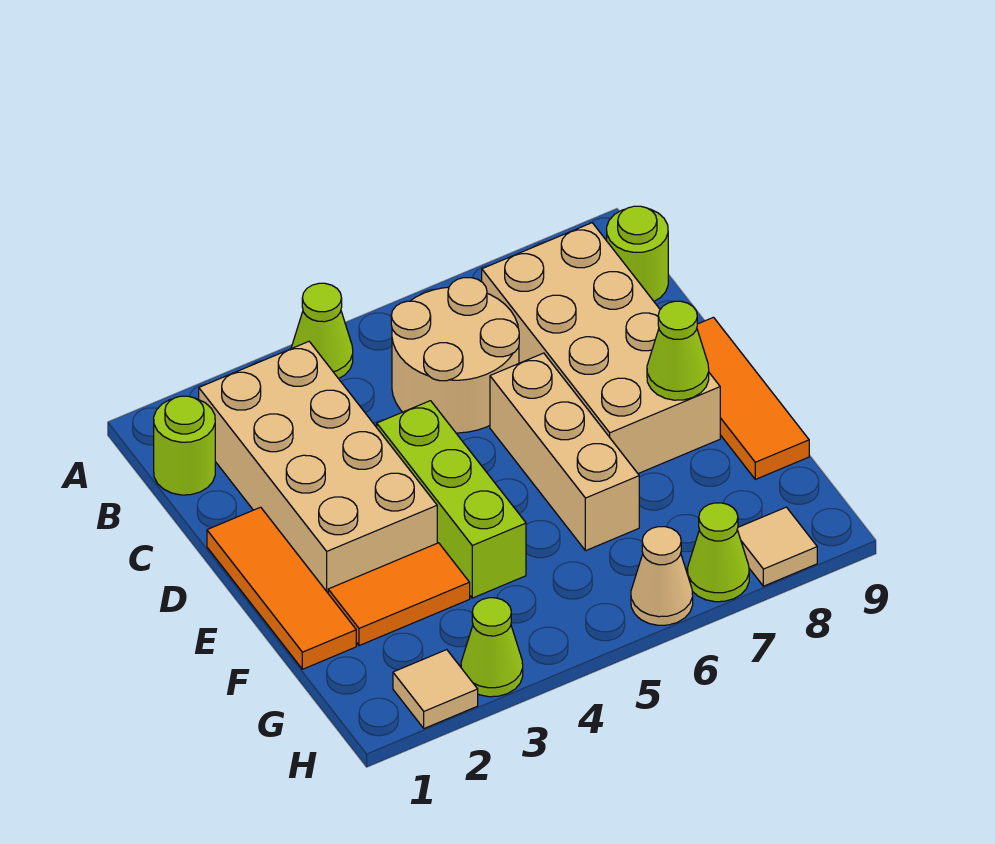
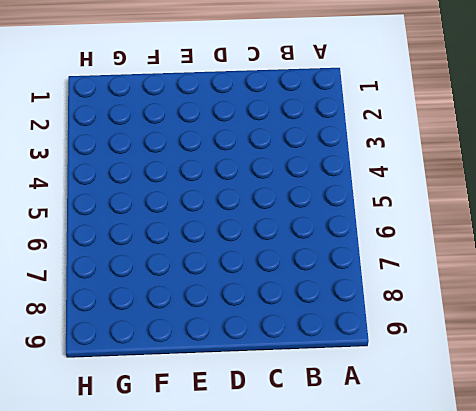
none -> lime 1x1 cone [291,283,353,379]
none -> lime 1x1 round brick [154,396,215,495]
none -> tan 2x4 brick [199,342,437,593]

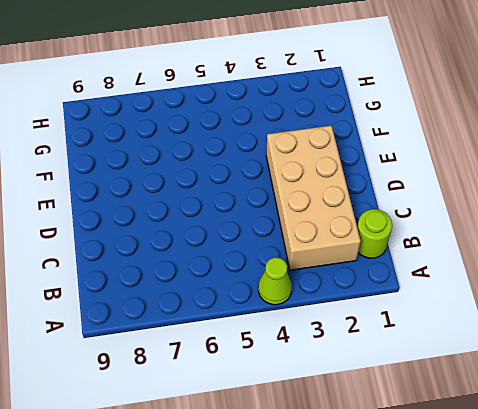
none -> tan 2x2 round brick [391,278,519,433]
none -> tan 2x4 brick [482,223,720,474]
none -> lime 1x1 round brick [607,206,668,301]

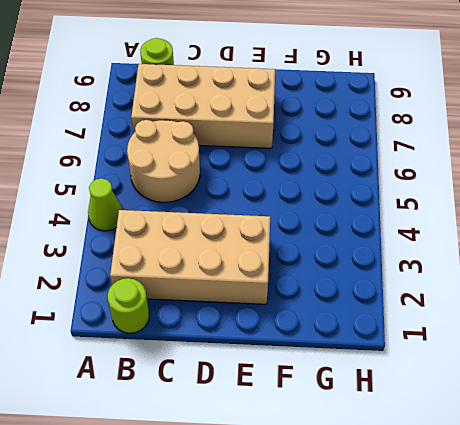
none -> orange 1x3 tile [207,507,356,669]
none -> lime 1x3 brick [377,401,526,598]
none -> tan 1x3 brick [490,353,639,551]

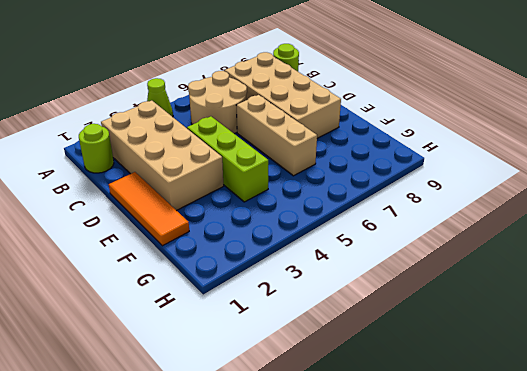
none -> orange 1x3 tile [697,317,809,479]
none -> orange 1x2 tile [328,543,470,646]
none -> tan 1x1 tile [393,650,478,728]

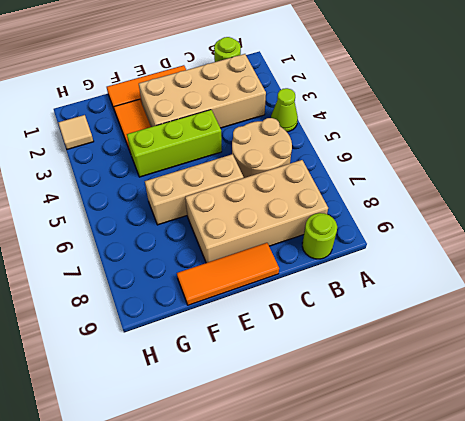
none -> lime 1x1 cone [461,598,523,697]
none -> tan 1x1 cone [631,527,693,625]
none -> lime 1x1 cone [687,503,749,602]

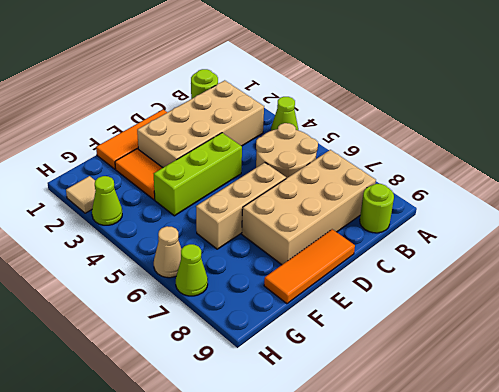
none -> tan 1x1 tile [737,507,817,586]
none -> lime 1x1 cone [647,301,709,400]

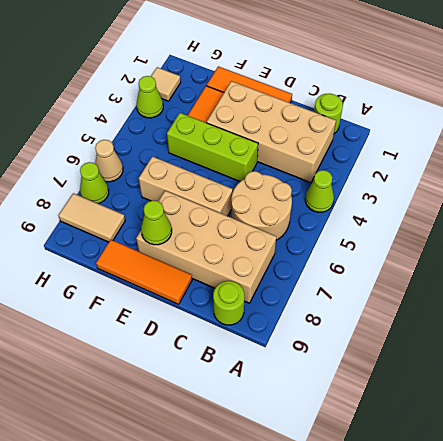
tan 1x2 tile [59,193,125,242] -> tan 1x1 tile [737,507,817,586]

